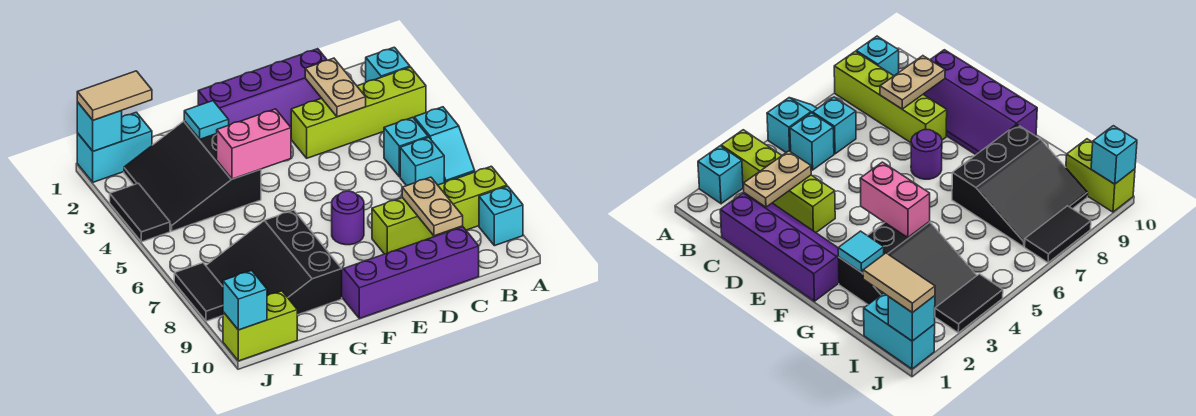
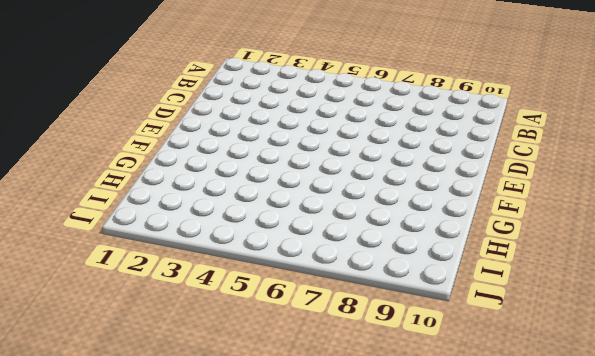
none -> cyan 1x1 brick [366,47,410,82]
none -> lime 1x4 brick [291,67,426,158]
none -> cyan 1x2 slope [414,107,475,183]

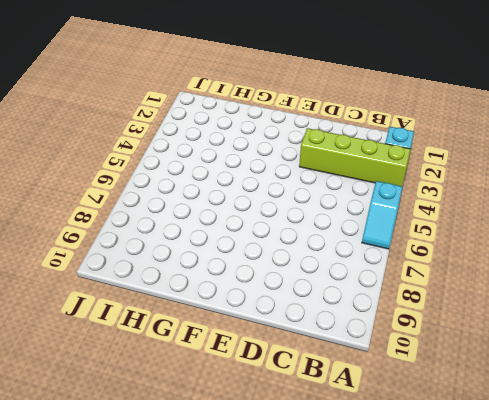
none -> lime 1x4 brick [372,166,507,254]
none -> cyan 1x1 brick [479,186,523,246]
none -> cyan 1x1 brick [384,117,428,177]

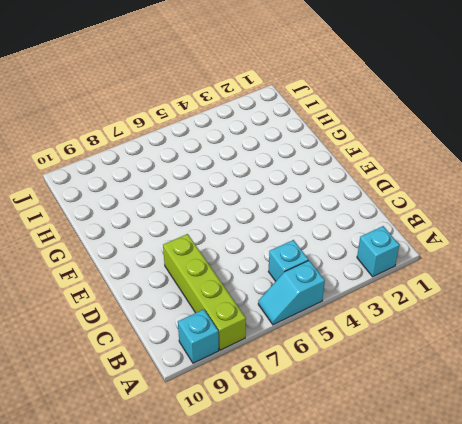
none -> lime 1x4 brick [291,67,426,158]
none -> cyan 1x1 brick [400,137,444,186]
none -> purple 2x4 slope [198,49,327,127]

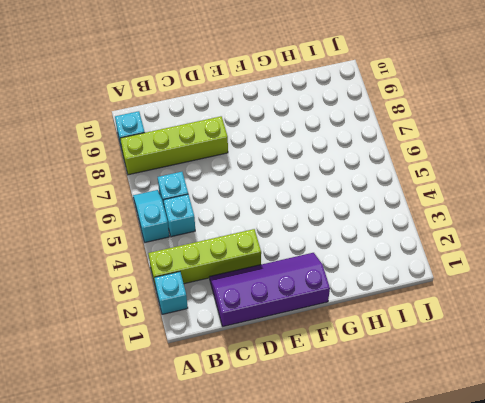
none -> purple 2x4 slope [342,227,479,319]
none -> purple 1x1 round brick [332,191,364,245]
none -> black 3x3 slope [124,121,261,231]

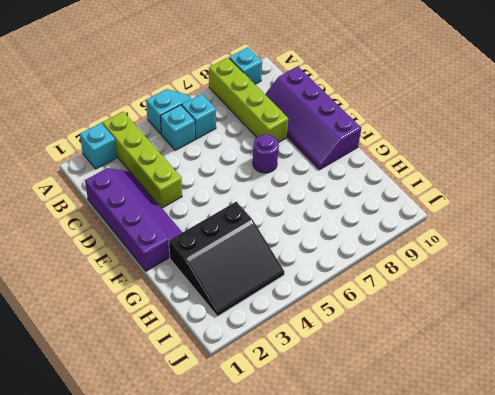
none -> black 3x3 slope [206,210,342,315]
none -> cyan 1x2 brick [77,112,152,182]
none -> lime 1x2 brick [223,291,297,361]

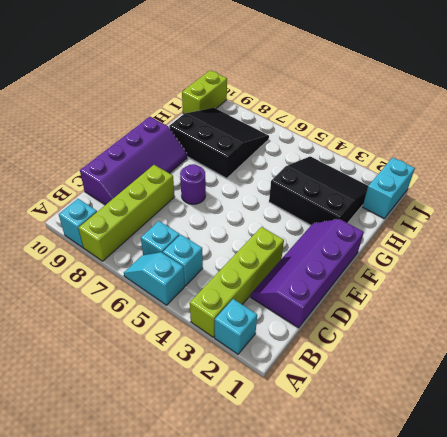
none -> black 1x2 tile [110,183,170,242]
none -> black 1x2 tile [174,263,223,321]
none -> tan 1x2 plate [305,58,366,117]

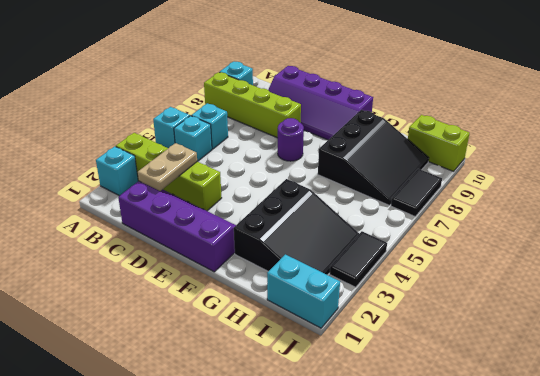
none -> tan 1x2 plate [402,177,463,236]
none -> pink 1x2 brick [217,109,291,179]
none -> cyan 1x1 tile [184,101,229,139]

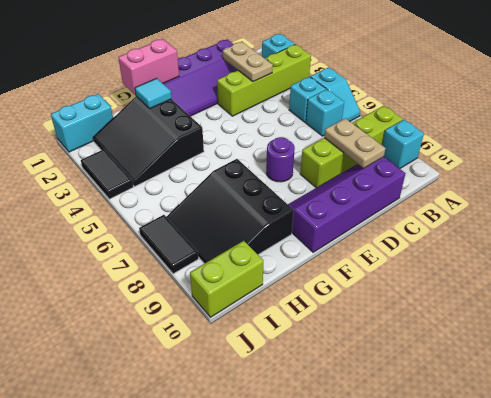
pink 1x2 brick [118,39,179,95] -> pink 1x2 brick moved to [217,109,291,179]
none -> cyan 1x1 brick [77,102,122,151]
none -> cyan 1x1 brick [223,270,267,330]
none -> tan 1x2 tile [77,71,152,120]

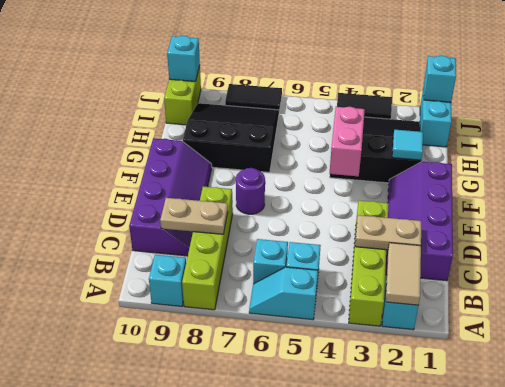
tan 1x2 tile [386,243,421,305] -> tan 1x2 tile moved to [77,71,152,120]

